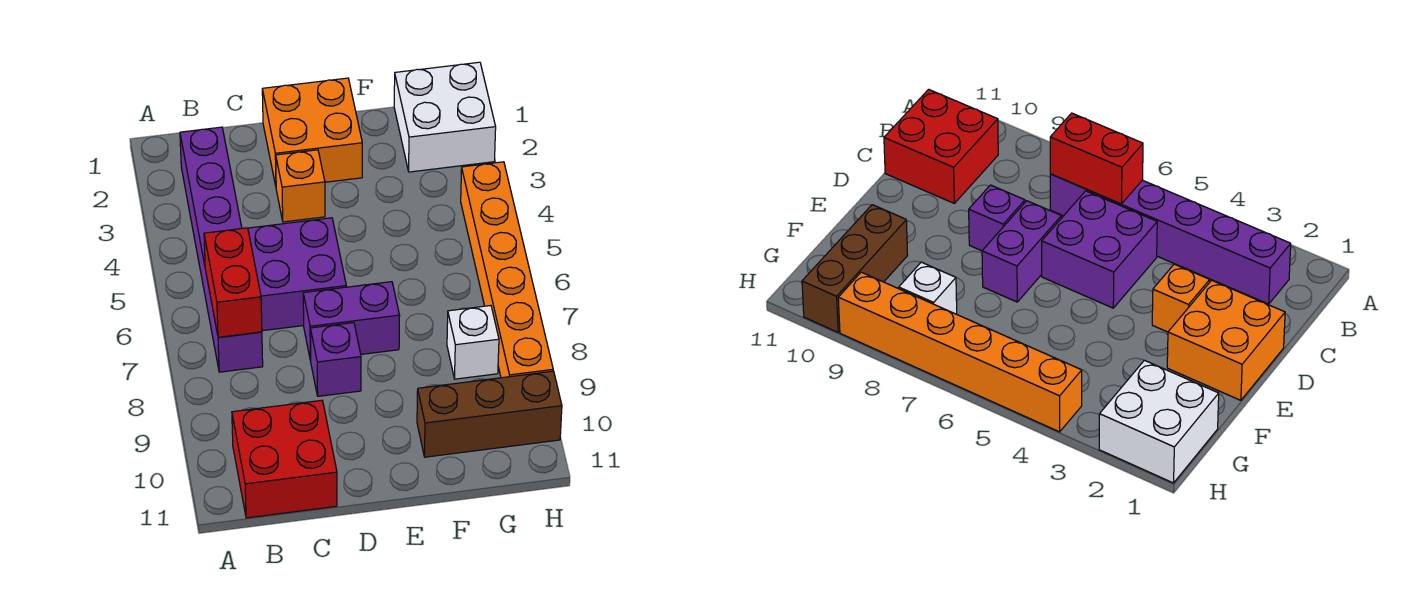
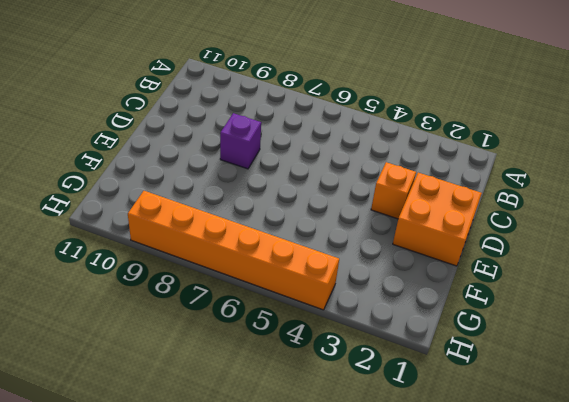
none -> purple 1x6 brick [180,127,263,372]
none -> red 2x2 brick [232,400,337,518]
none -> purple 2x2 brick [248,218,346,331]

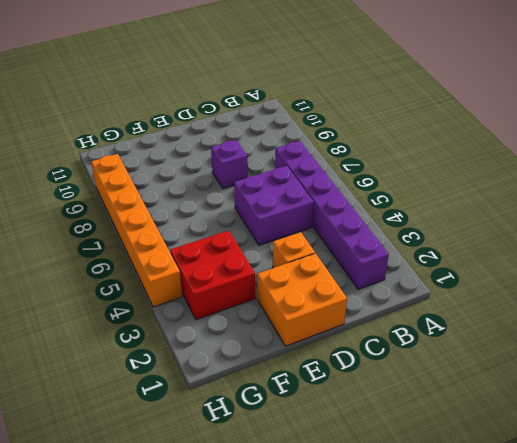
red 2x2 brick [170,231,255,320] -> red 2x2 brick moved to [232,400,337,518]
none -> purple 1x2 brick [303,282,400,361]
none -> brown 1x3 brick [417,371,562,457]
none -> white 2x2 brick [394,62,496,172]

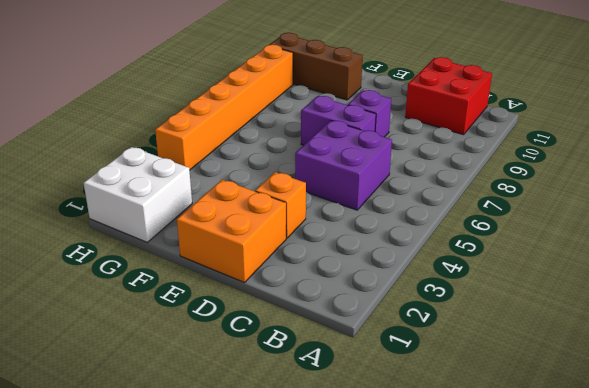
none -> purple 1x6 brick [180,127,263,372]
none -> white 1x1 brick [447,306,499,379]
none -> red 1x2 brick [204,228,262,337]

